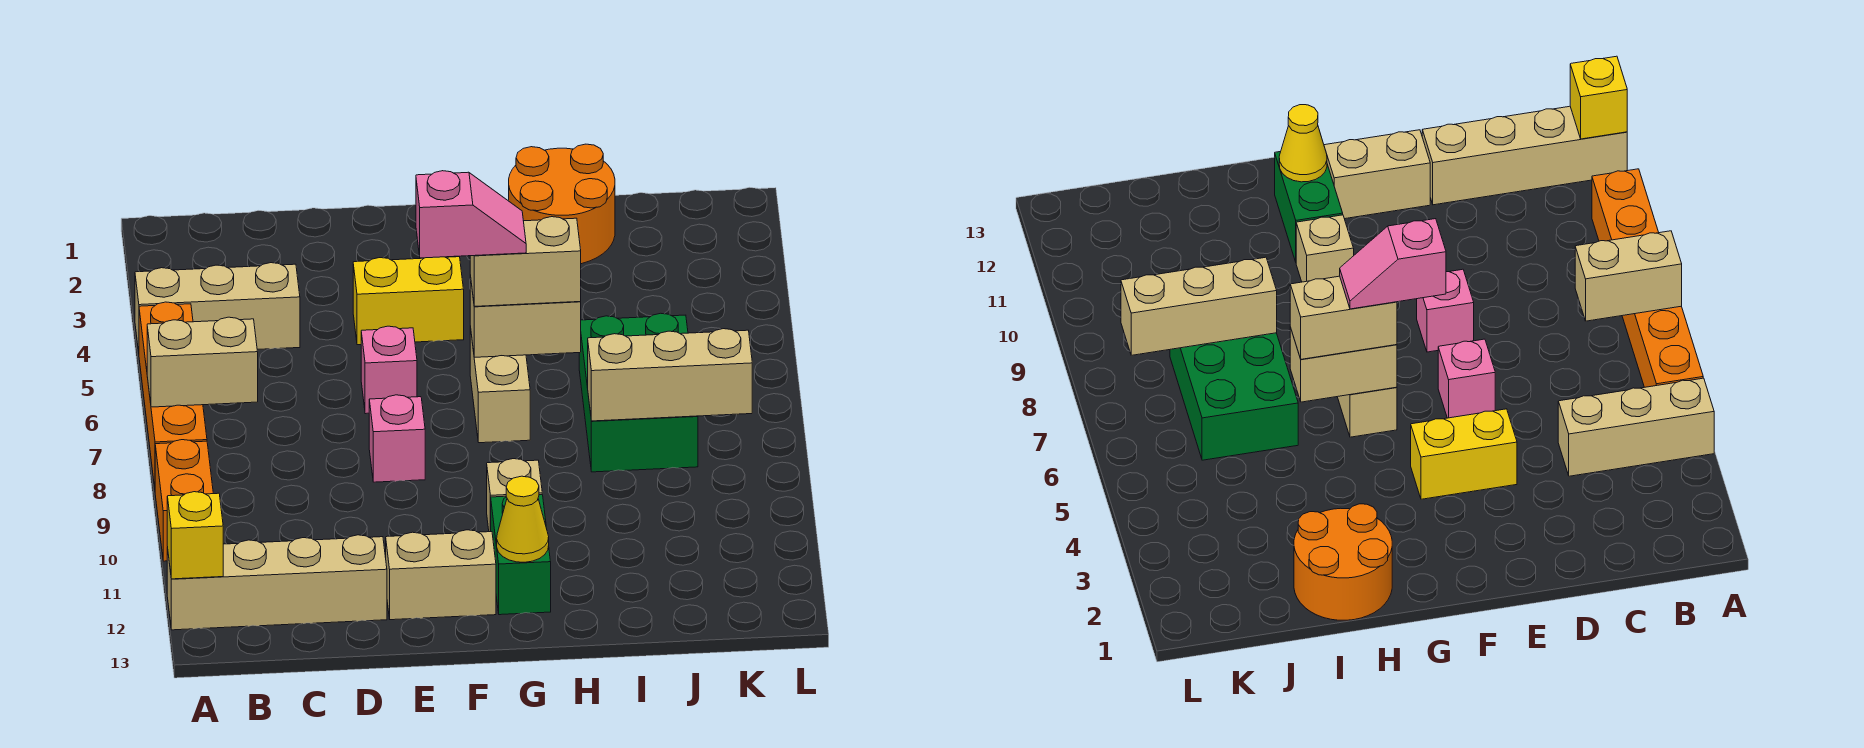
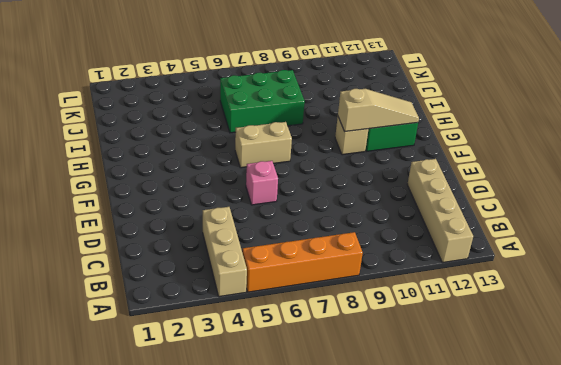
tan 1x3 slope [338,89,419,132] -> yellow 1x1 cone [497,476,549,562]
none -> orange 1x2 brick [155,440,213,561]
none -> yellow 1x2 brick [353,257,464,345]
none -> pink 1x1 brick [369,395,425,482]

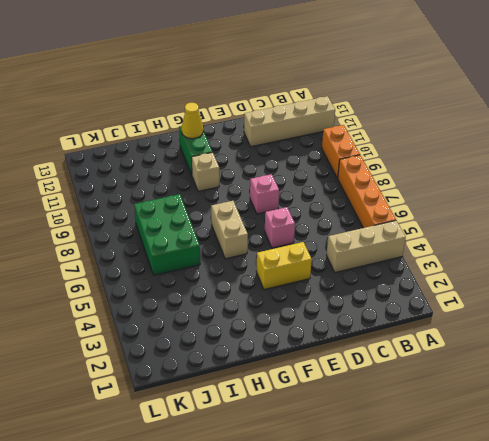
none -> tan 1x2 brick [386,530,496,620]
none -> orange 2x2 round brick [509,144,615,264]
none -> tan 1x2 brick [147,317,258,407]

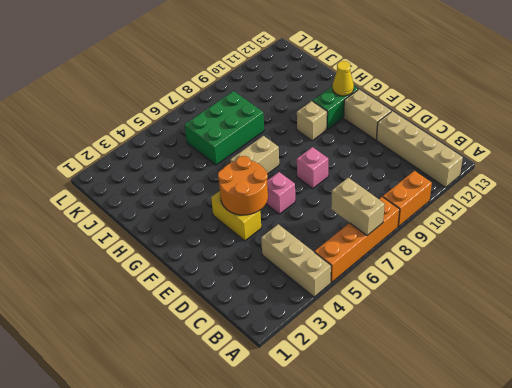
orange 2x2 round brick [218,156,268,215] -> orange 2x2 round brick moved to [509,144,615,264]
none -> yellow 1x1 brick [167,492,223,579]
none -> tan 1x2 brick [470,276,581,357]
none -> tan 1x3 brick [588,329,752,421]

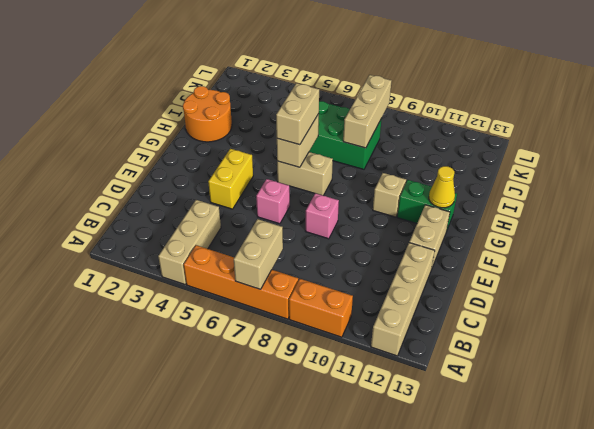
none -> yellow 1x1 brick [167,492,223,579]
none -> pink 1x2 slope [416,171,526,258]

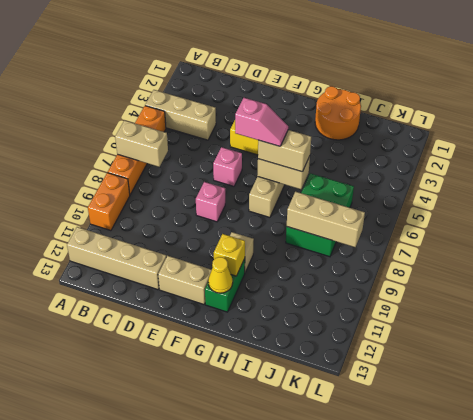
yellow 1x1 brick [214,234,245,276] -> yellow 1x1 brick moved to [167,492,223,579]

